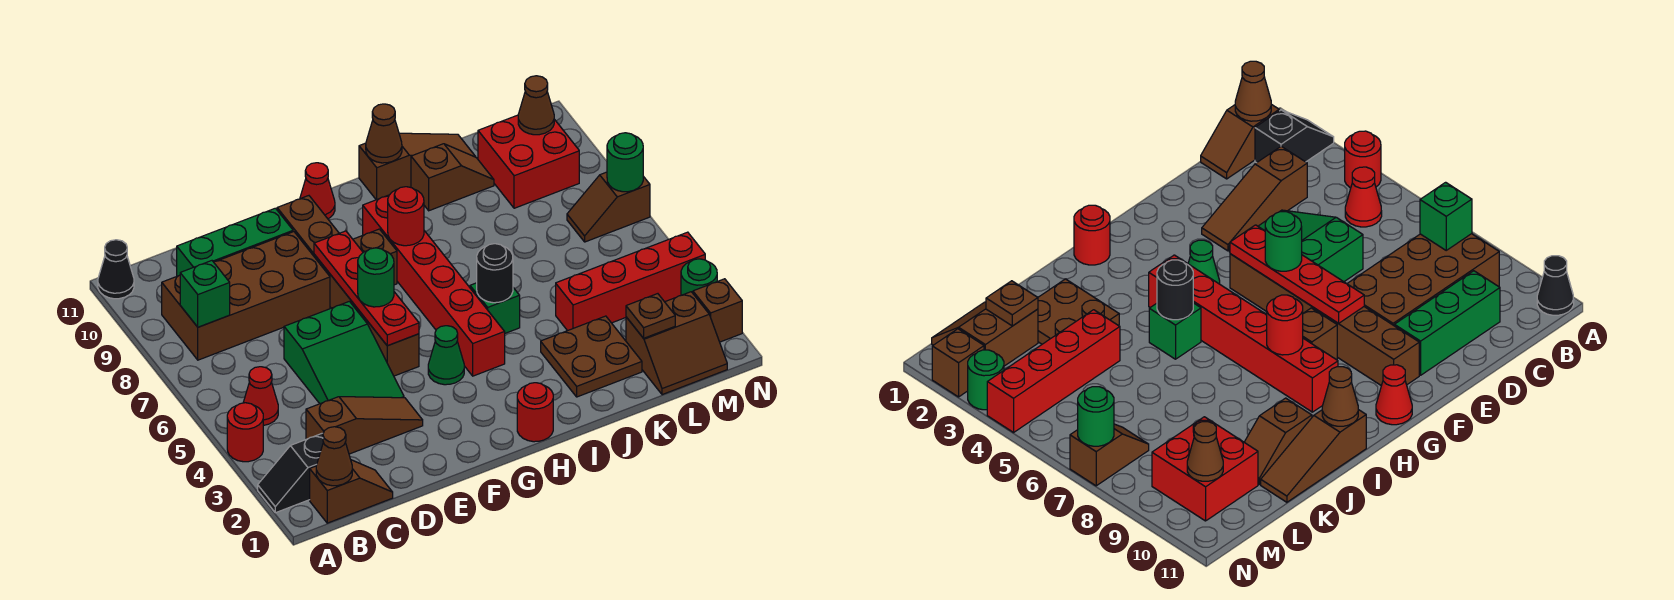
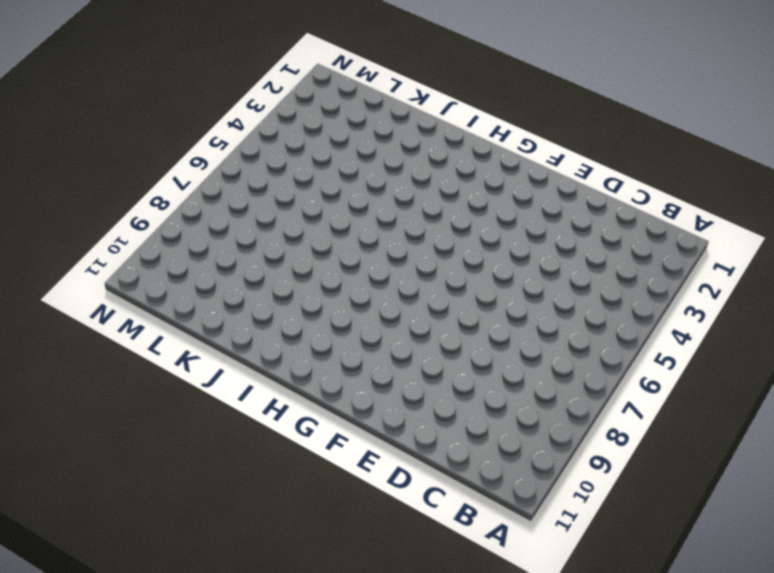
none -> black 1x2 slope [258,433,323,513]
none -> red 1x1 round brick [227,403,263,462]
none -> black 1x1 cone [98,240,134,299]
none -> brown 1x2 slope [310,460,393,523]

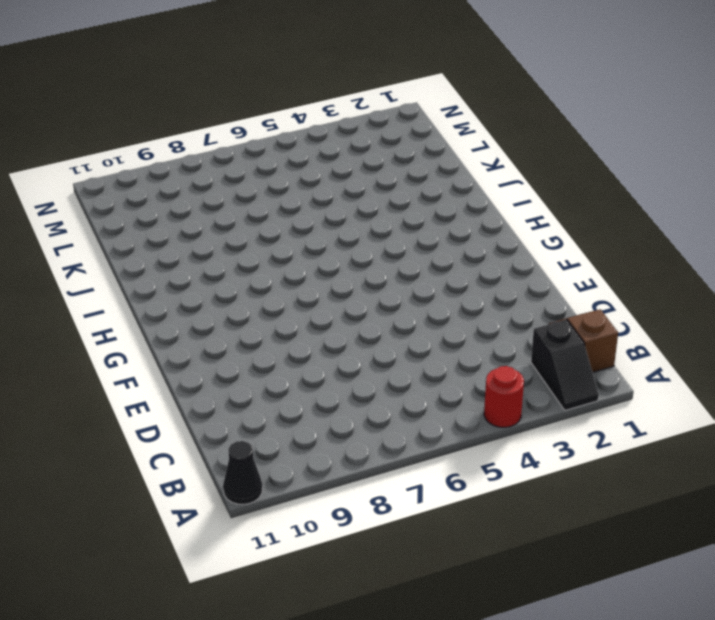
none -> red 1x1 cone [243,367,278,425]
none -> brown 2x4 brick [162,232,330,360]
none -> brown 1x3 slope [306,397,423,454]
none -> green 1x3 brick [177,208,293,276]

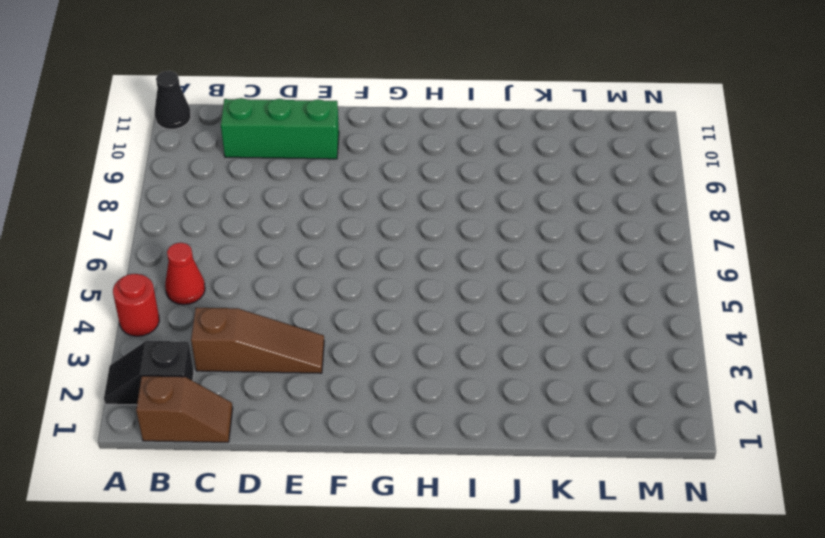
none -> brown 2x4 brick [162,232,330,360]
none -> green 2x3 slope [284,301,404,404]
none -> brown 1x6 brick [277,196,419,376]
none -> green 1x1 cone [428,326,464,385]

